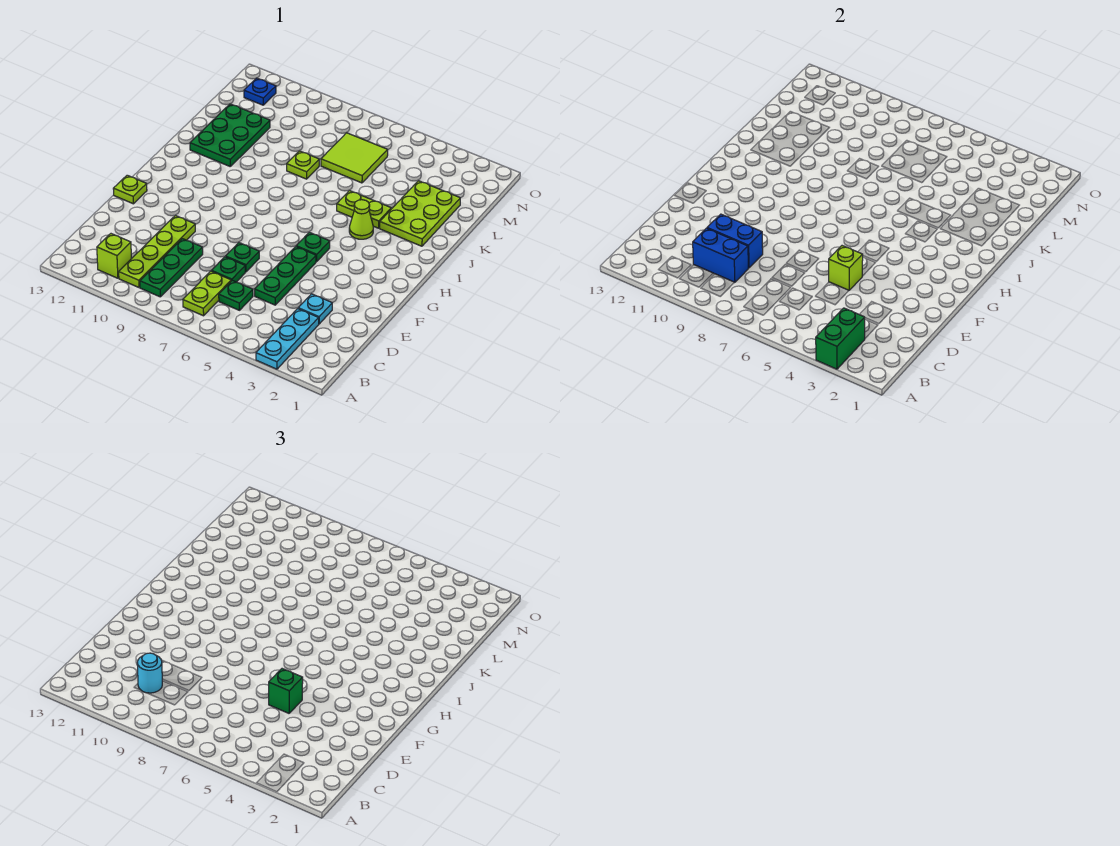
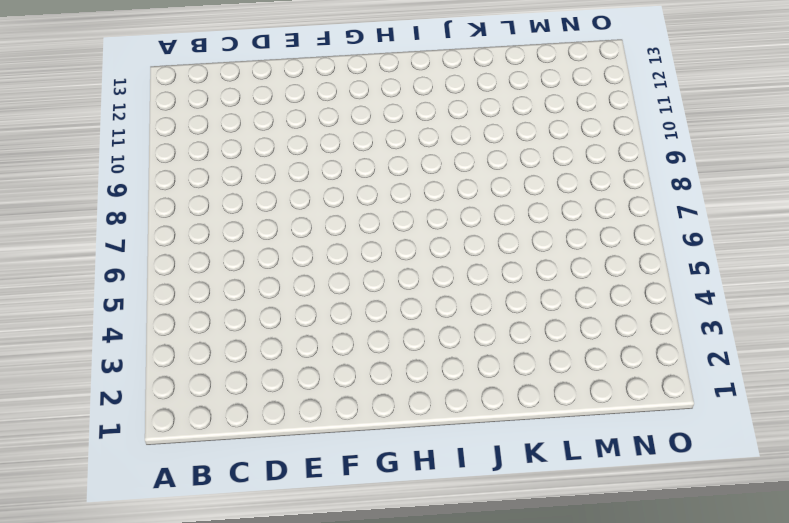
none -> cyan 1x3 plate [256,309,319,369]
none -> lime 1x2 plate [183,271,231,316]
none -> green 1x3 plate [140,239,203,297]

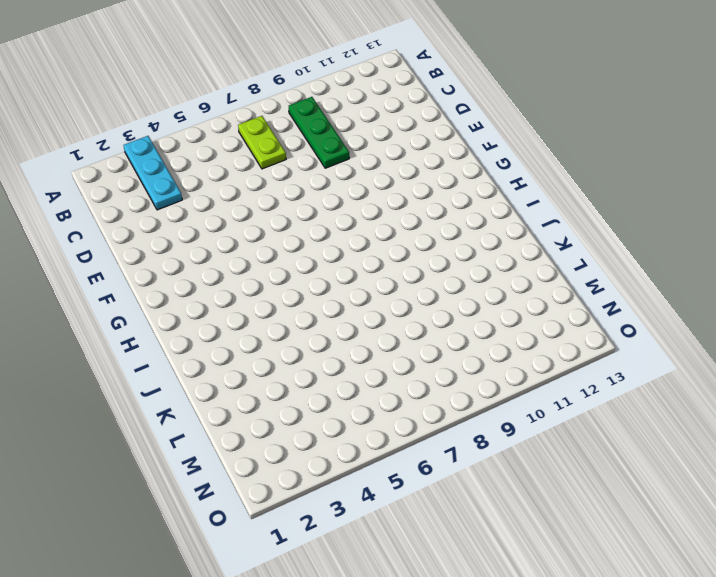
none -> lime 1x4 plate [119,215,195,287]
none -> lime 1x1 brick [97,234,131,278]
none -> green 1x1 plate [219,280,253,310]

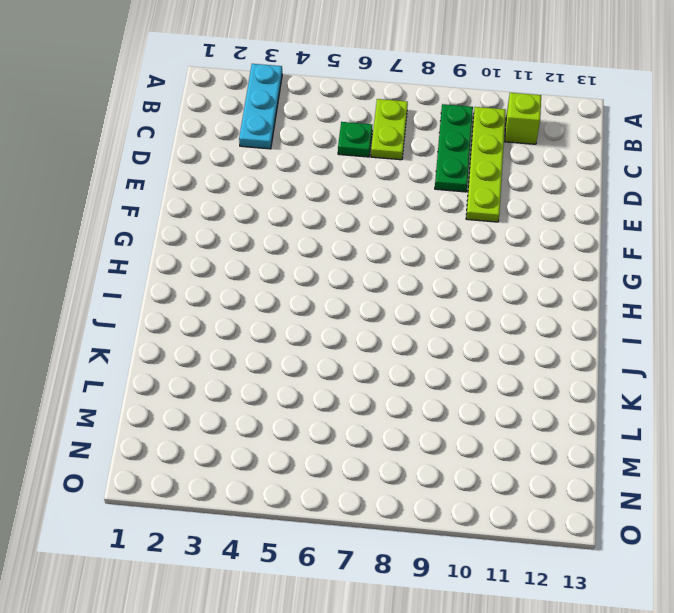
none -> cyan 1x1 plate [298,294,332,324]
none -> green 1x3 plate [255,247,316,305]
none -> green 1x1 plate [211,257,245,282]

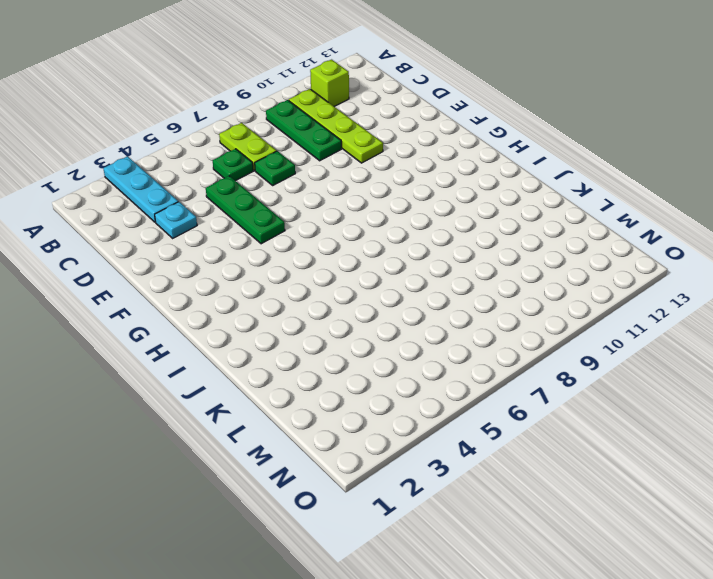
none -> green 1x1 plate [226,243,259,272]
none -> lime 1x1 plate [113,175,147,204]
none -> green 1x1 plate [296,232,330,262]

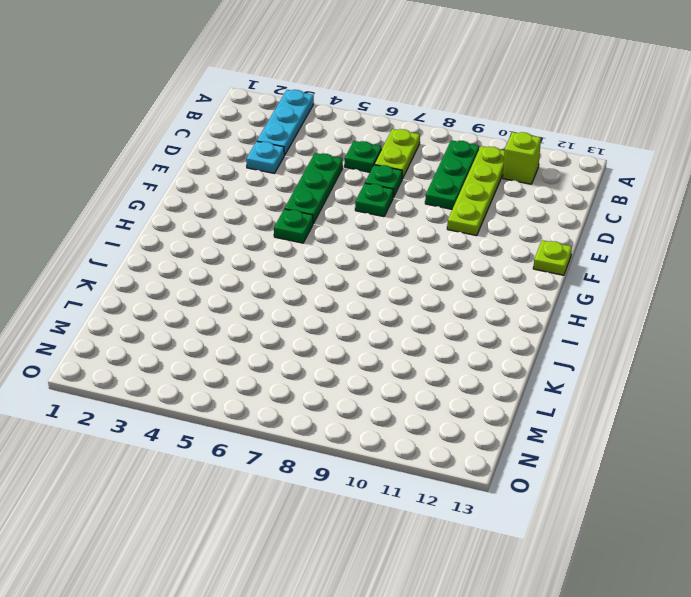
none -> lime 1x1 cone [349,200,373,239]
none -> lime 2x3 plate [380,181,460,246]
none -> lime 1x2 plate [337,191,391,228]

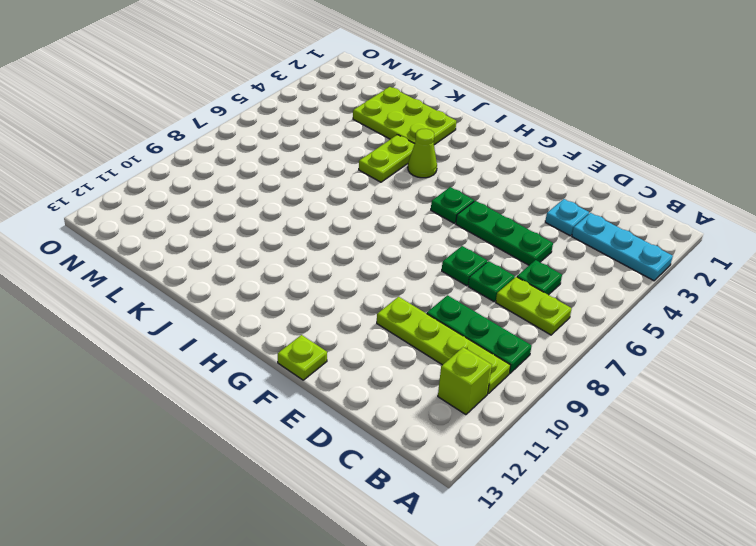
none -> green 2x3 plate [190,104,270,166]
none -> lime 1x1 plate [287,151,319,179]
none -> lime 2x2 tile [321,133,388,183]

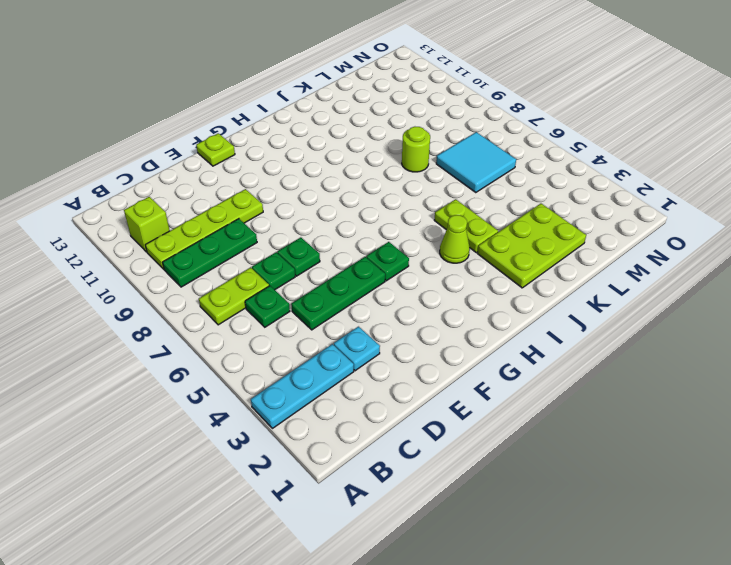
lime 1x1 round brick [402,127,430,172] -> lime 1x1 plate [287,151,319,179]
cyan 2x2 tile [436,132,516,193] -> lime 2x2 tile [321,133,388,183]
none -> green 2x3 plate [190,104,270,166]
none -> blue 1x1 plate [244,78,276,105]
none -> green 1x2 brick [816,308,865,369]

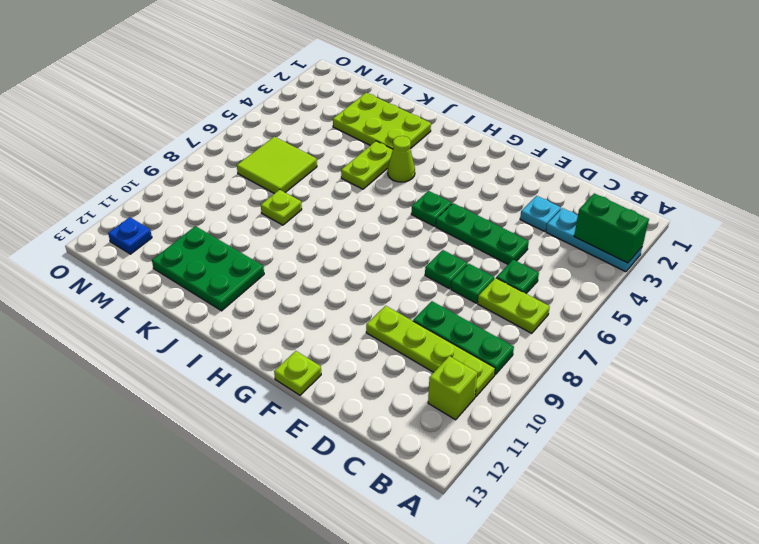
none -> blue 1x2 brick [693,228,748,282]
none -> blue 1x2 brick [707,214,763,268]
none -> lime 1x1 brick [829,246,863,290]

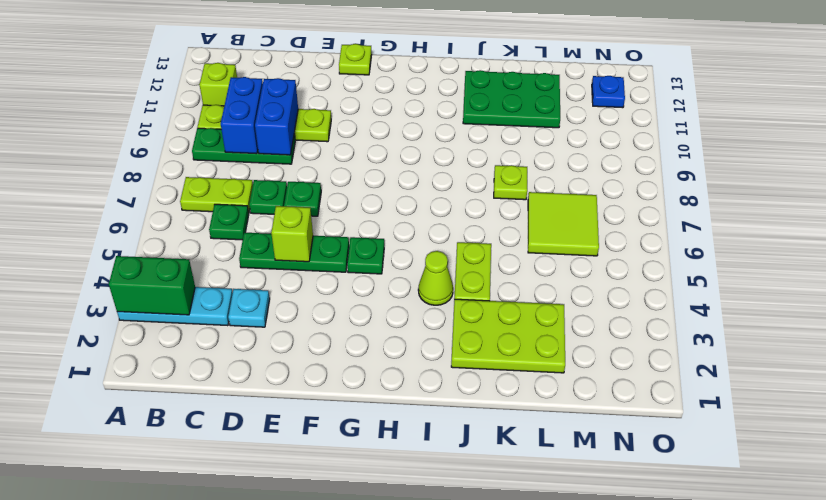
none -> cyan 1x1 round brick [137,653,162,693]
none -> green 1x1 brick [269,669,303,713]

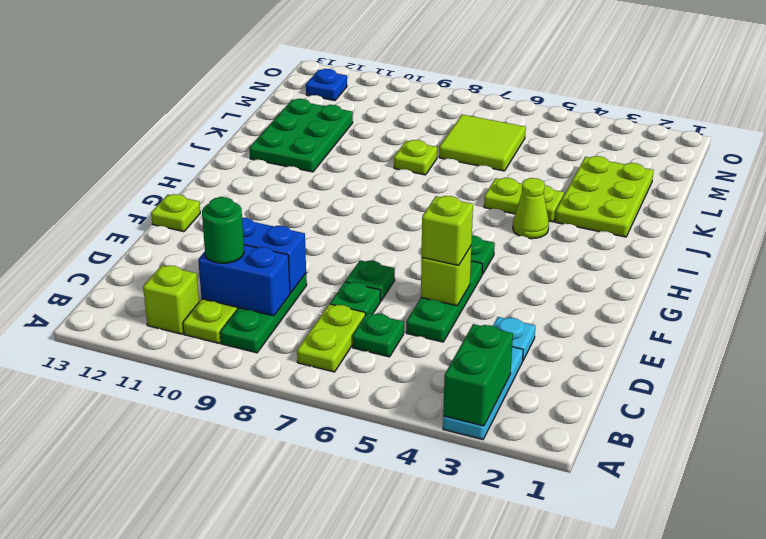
green 1x1 round brick [202,197,244,263] -> cyan 1x1 round brick [137,653,162,693]
lime 1x1 brick [421,196,473,265] -> green 1x1 brick [269,669,303,713]

